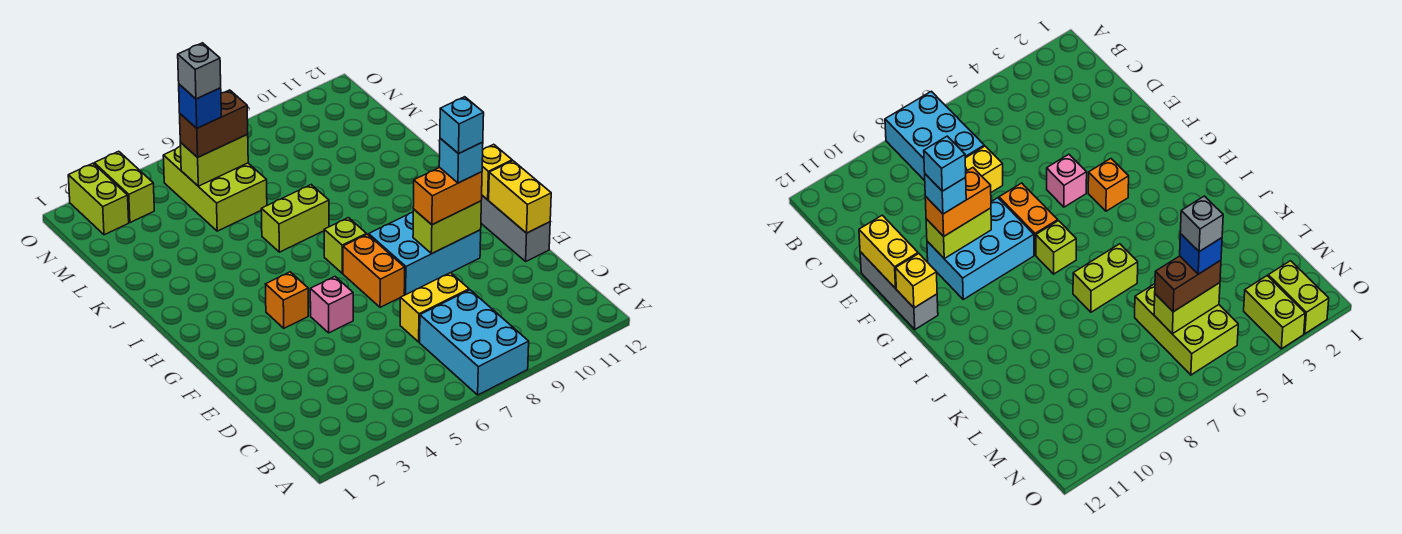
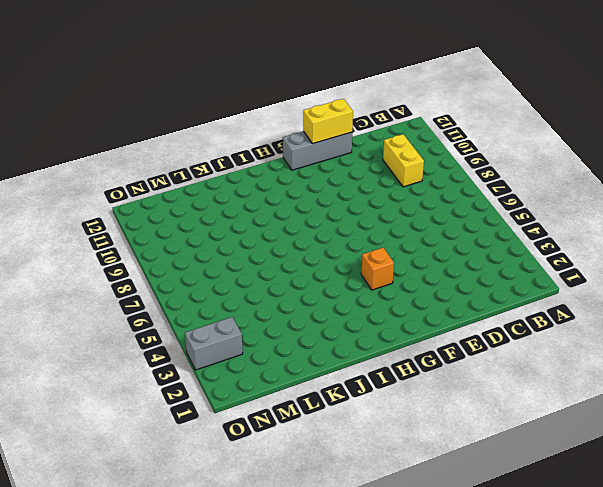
yellow 1x2 brick [383,134,424,187] -> yellow 1x2 brick moved to [400,273,469,342]
grey 1x2 brick [185,317,243,370] -> lime 1x2 brick [94,151,154,223]
none -> cyan 2x3 brick [420,290,529,395]
none -> pink 1x1 brick [310,277,353,333]
none -> orange 1x2 brick [343,234,405,307]

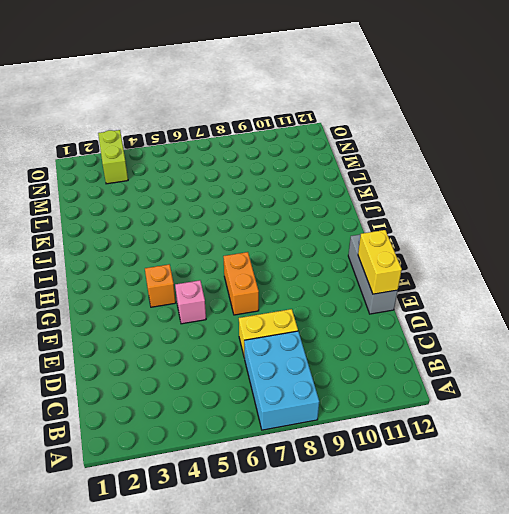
none -> cyan 2x3 brick [369,212,481,295]
none -> lime 1x1 brick [324,218,367,273]
none -> lime 1x2 brick [261,185,329,252]

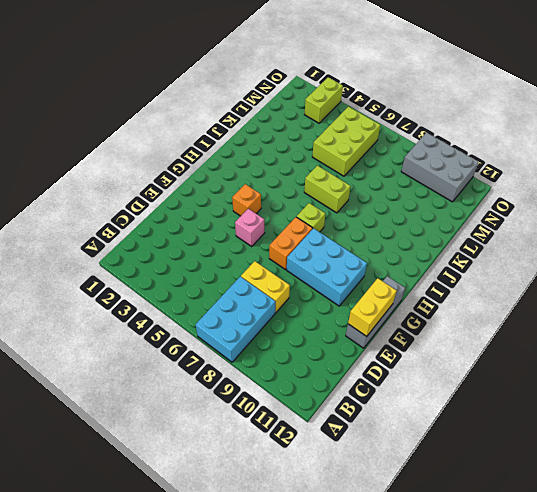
grey 2x3 brick [401,133,478,202] -> none
none -> lime 1x2 brick [68,163,129,235]
none -> lime 1x2 brick [413,201,481,254]
none -> yellow 1x1 brick [482,144,512,200]

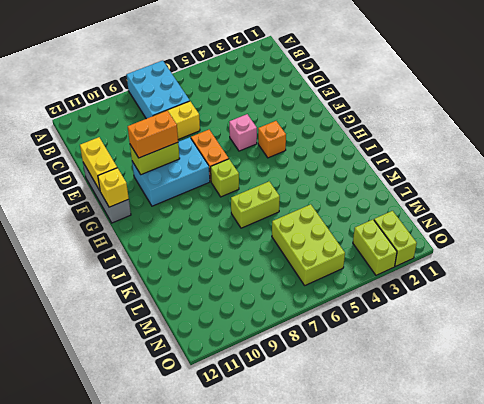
none -> lime 1x2 brick [180,134,248,186]
none -> brown 1x2 brick [180,90,248,157]
none -> cyan 1x1 brick [439,138,483,183]

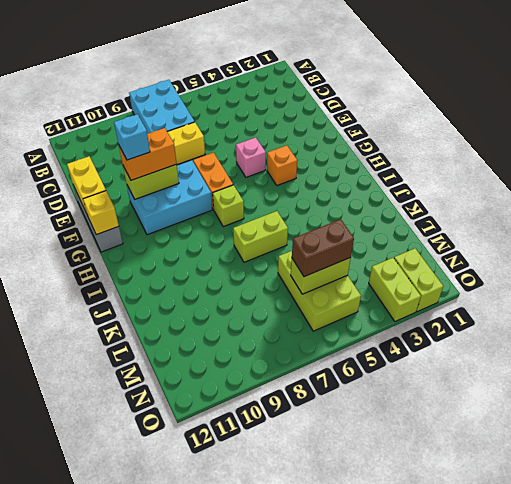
none -> blue 1x1 brick [179,84,221,128]
none -> cyan 1x1 brick [440,97,484,154]
none -> grey 1x1 brick [178,43,221,99]

